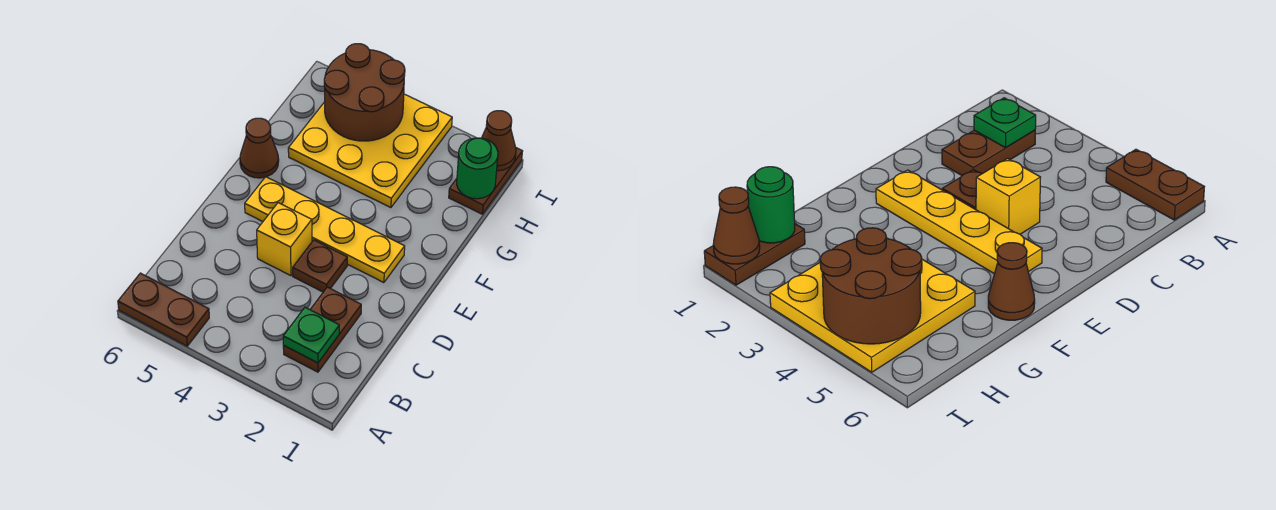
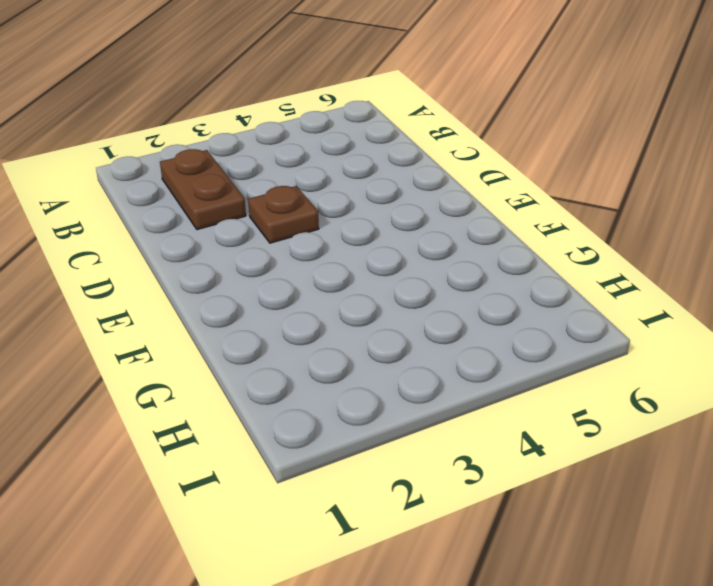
none -> brown 1x2 plate [118,273,209,346]
none -> yellow 1x1 brick [257,203,312,276]
none -> yellow 1x4 plate [245,177,405,283]

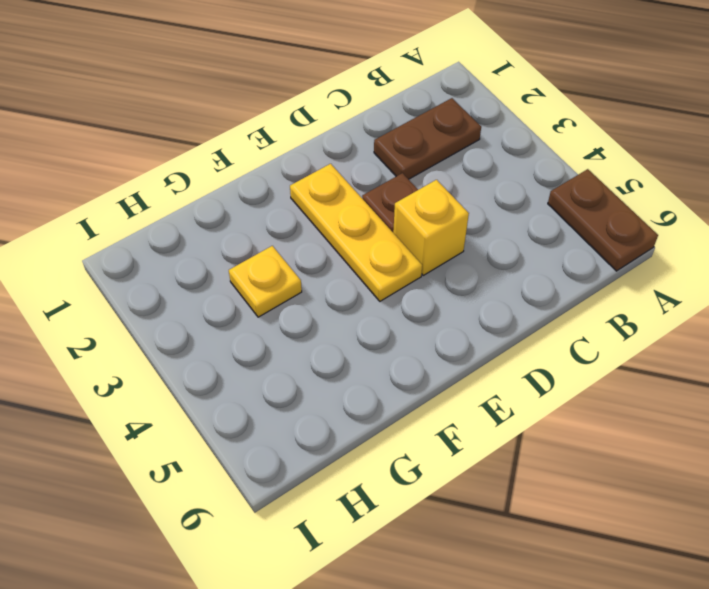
yellow 1x3 plate [290,164,422,301] -> yellow 1x4 plate [245,177,405,283]
yellow 1x1 plate [229,246,302,317] -> yellow 3x3 plate [288,94,452,208]
none -> brown 1x1 cone [240,118,279,178]
none -> brown 1x2 plate [449,148,523,214]
none -> green 1x1 plate [283,307,339,363]

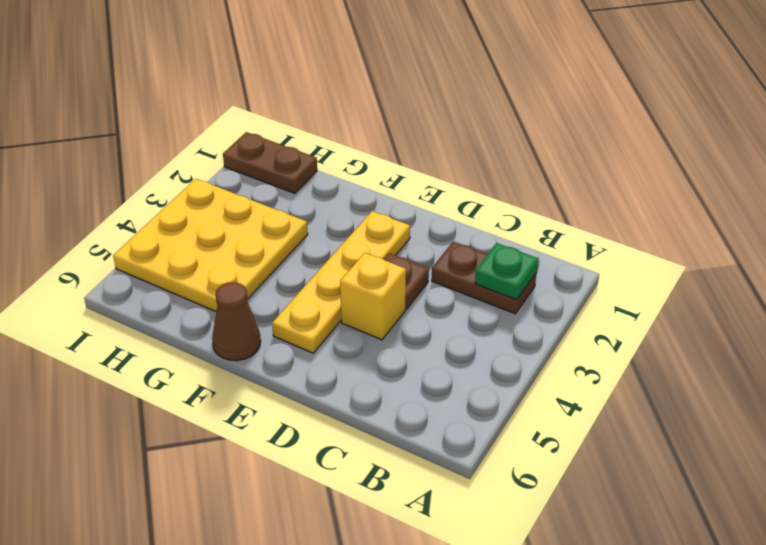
none -> brown 1x2 plate [118,273,209,346]
none -> green 1x1 round brick [457,138,498,199]
none -> brown 2x2 round brick [324,44,405,141]

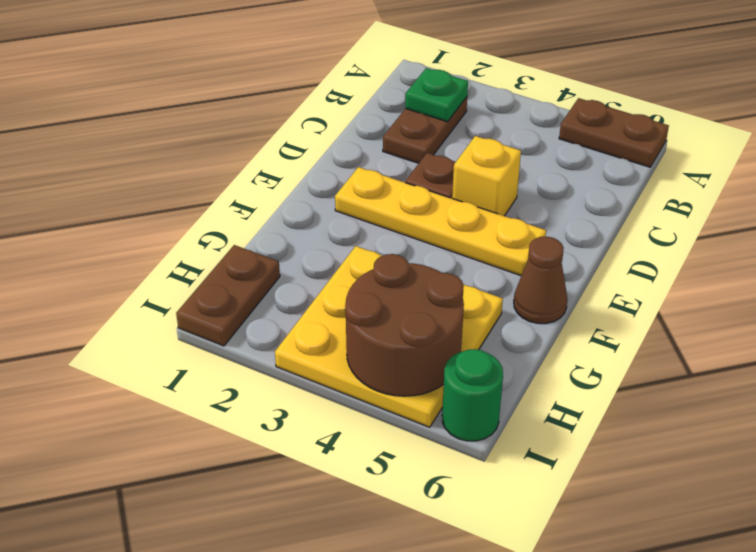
green 1x1 round brick [442,349,503,441] -> green 1x1 round brick moved to [457,138,498,199]
none -> brown 1x1 cone [482,111,516,171]

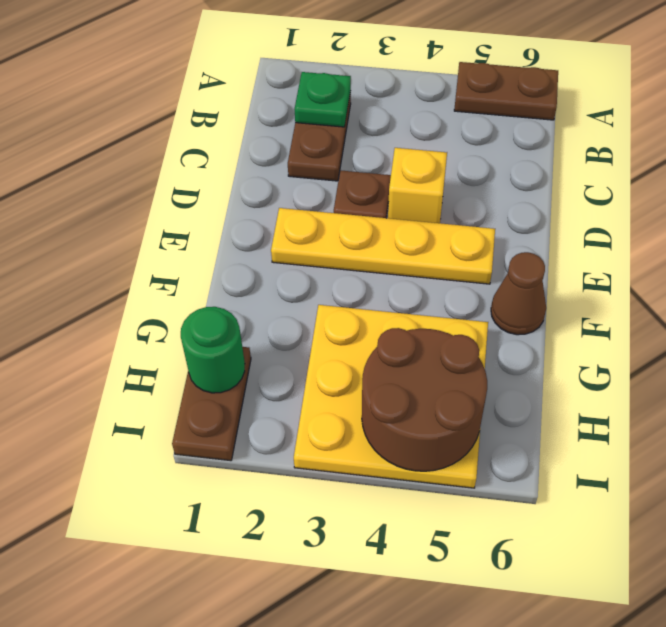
none -> brown 1x1 cone [482,111,516,171]

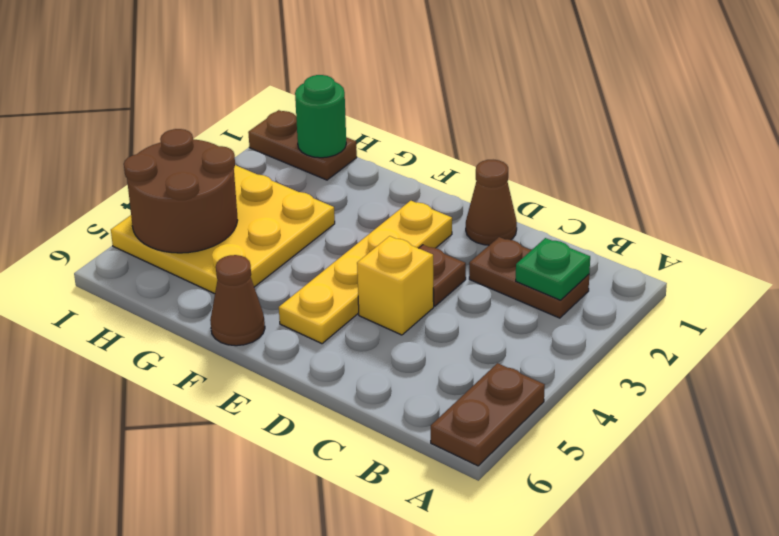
brown 1x1 cone [466,160,517,245] -> brown 1x1 cone moved to [482,111,516,171]

